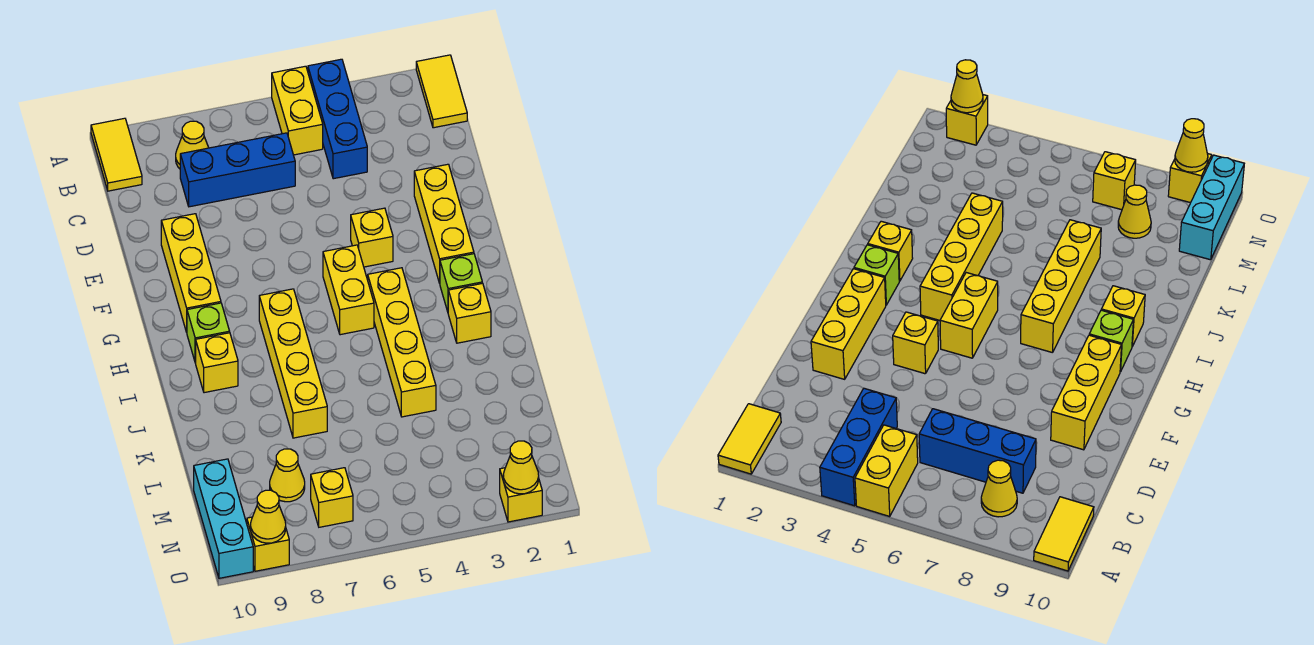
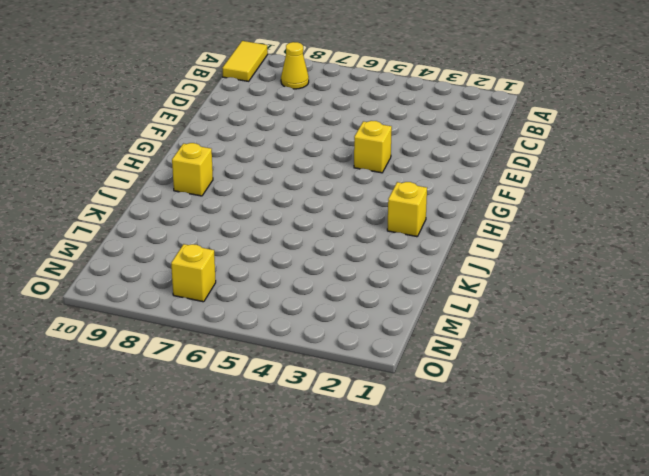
none -> yellow 1x2 tile [416,55,467,128]
none -> blue 1x3 brick [308,59,367,179]
none -> yellow 1x2 brick [272,66,323,155]

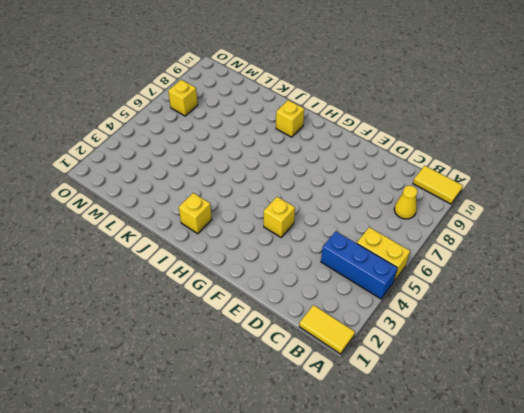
none -> blue 1x3 brick [180,133,295,207]
none -> yellow 1x3 brick [414,164,474,283]
none -> yellow 1x3 brick [161,214,221,332]

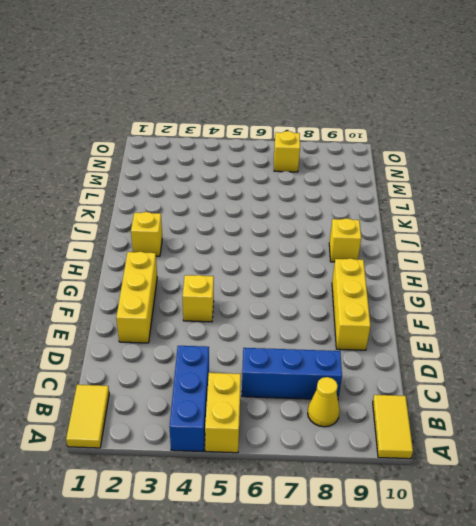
none -> yellow 1x2 brick [323,245,374,335]
none -> lime 1x1 brick [440,254,482,312]
none -> yellow 1x4 brick [368,268,436,417]

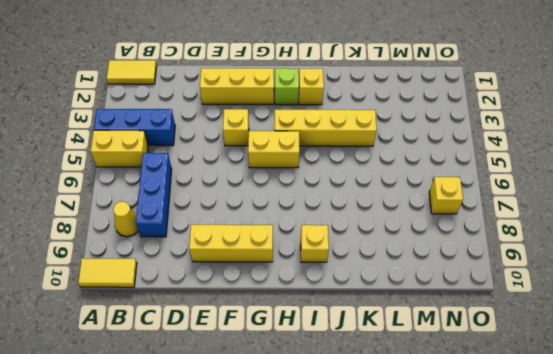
none -> yellow 1x4 brick [259,289,327,438]
none -> lime 1x1 brick [187,303,230,363]
none -> yellow 1x1 cone [270,449,305,502]

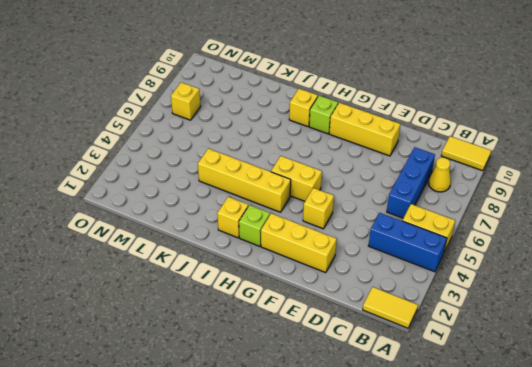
none -> yellow 1x4 brick [259,289,327,438]
none -> yellow 1x1 cone [270,449,305,502]
none -> cyan 1x3 brick [194,459,253,578]

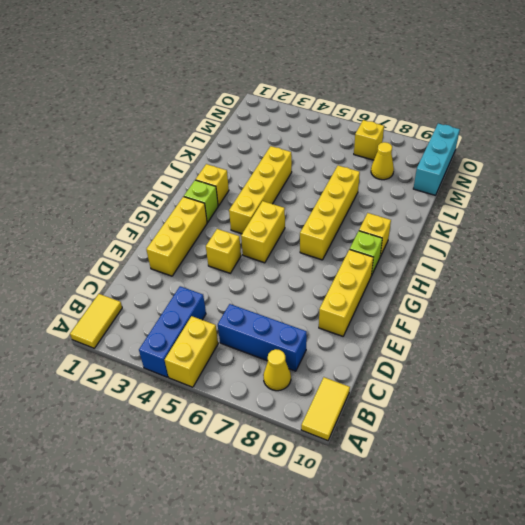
none -> yellow 1x1 brick [500,468,542,522]
none -> yellow 1x1 brick [247,517,289,571]
none -> yellow 1x1 cone [503,441,539,494]

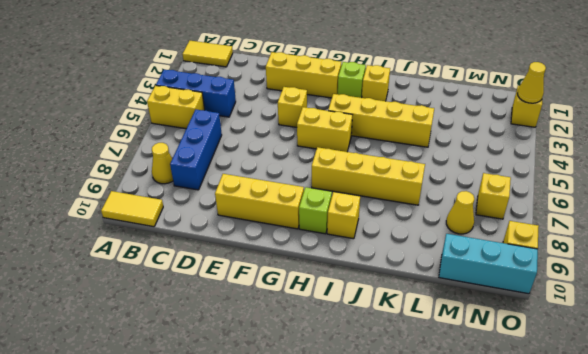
none -> yellow 1x1 cone [251,490,286,543]

